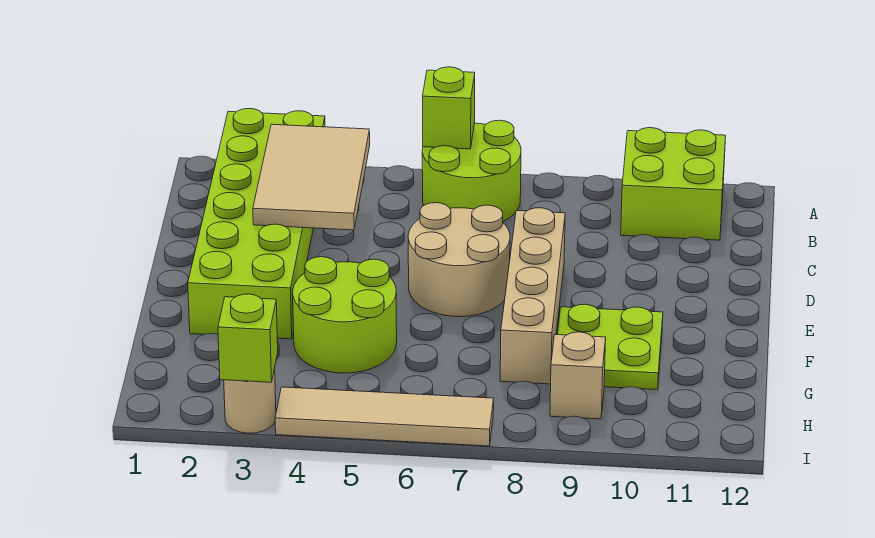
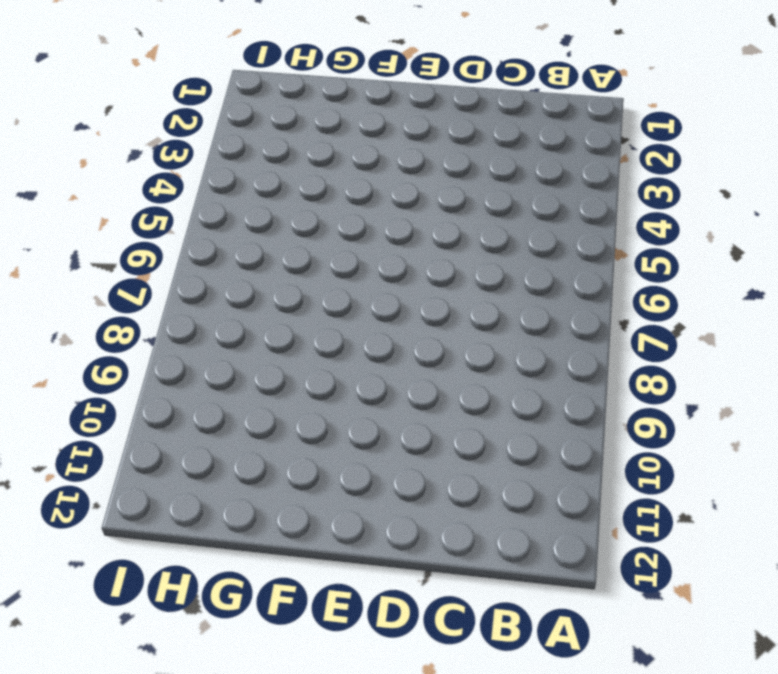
none -> lime 2x6 brick [188,109,325,339]
none -> lime 2x2 round brick [422,120,521,221]
none -> lime 2x2 brick [621,128,726,240]

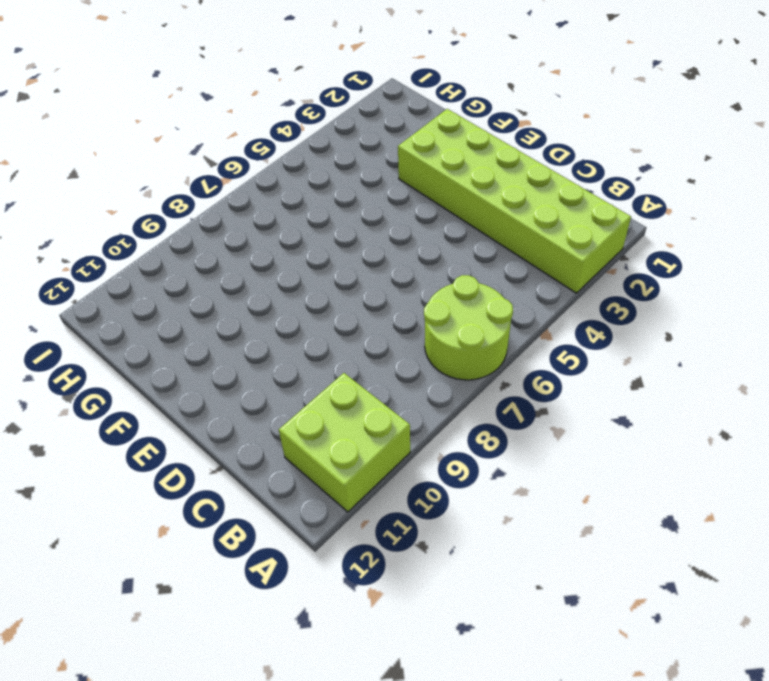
none -> tan 2x2 round brick [408,203,510,317]
none -> tan 1x4 brick [500,208,565,384]
none -> lime 2x2 round brick [293,257,397,373]

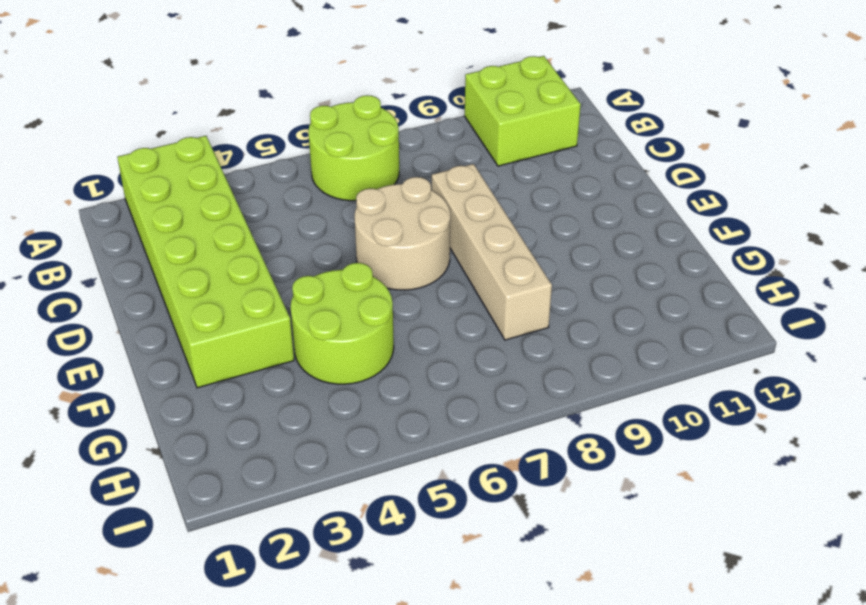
none -> lime 2x2 plate [557,304,663,390]
none -> tan 1x1 brick [550,332,606,419]
none -> tan 1x1 round brick [224,368,276,433]

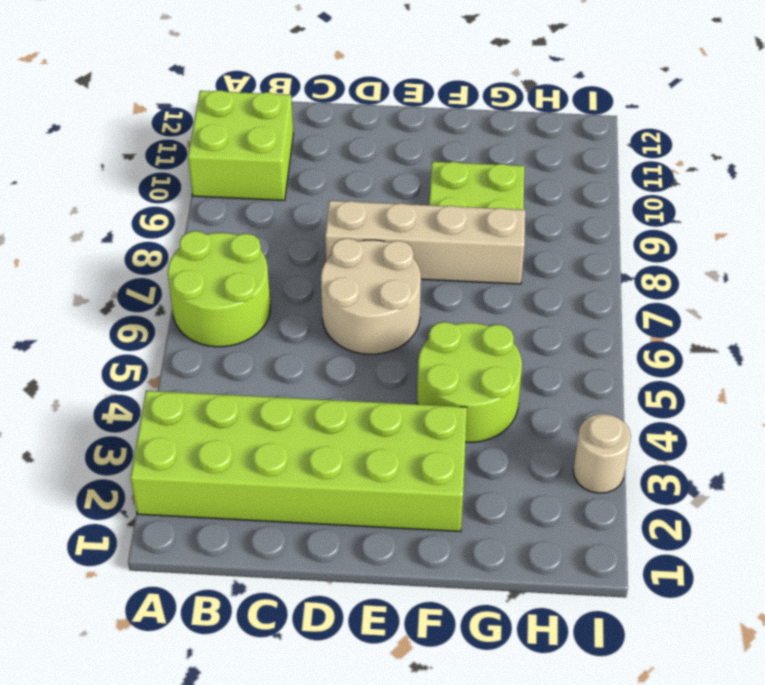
none -> tan 1x1 brick [550,332,606,419]
none -> tan 1x4 tile [275,387,494,446]
none -> lime 1x1 brick [423,67,475,149]

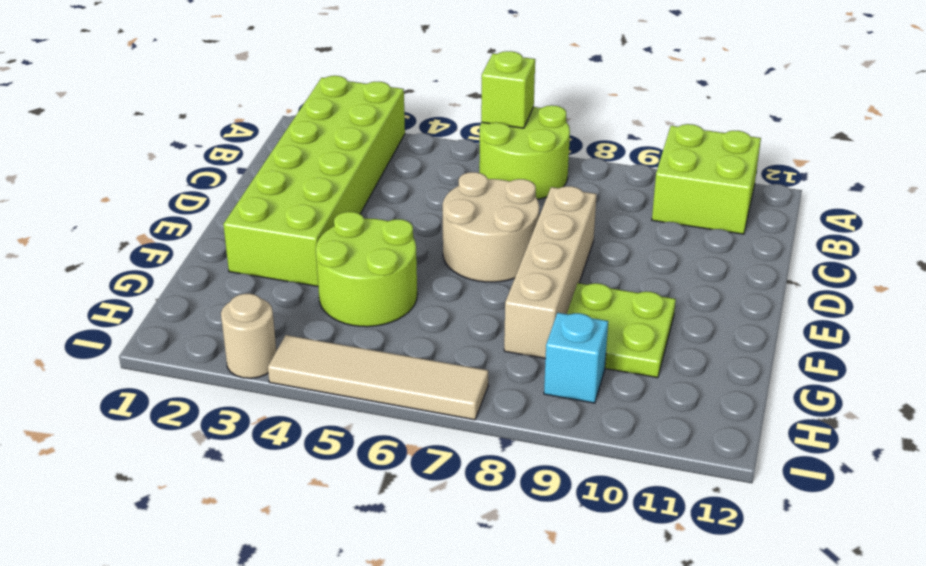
cyan 1x1 brick [544,313,608,403] -> tan 1x1 brick [550,332,606,419]
none -> tan 2x3 tile [253,124,370,230]
none -> lime 1x1 brick [218,294,278,382]

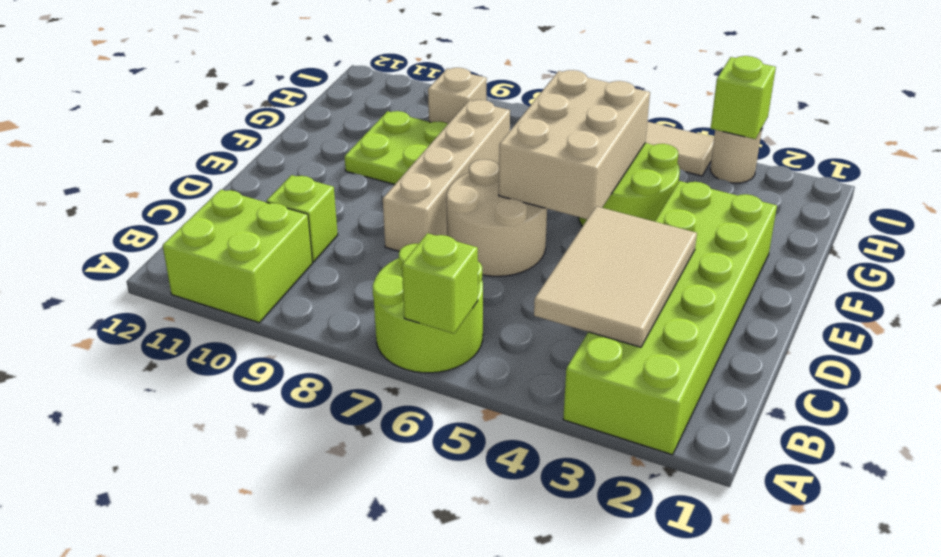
lime 1x1 brick [266,175,338,262] -> none
tan 2x3 brick [499,70,650,219] -> none

